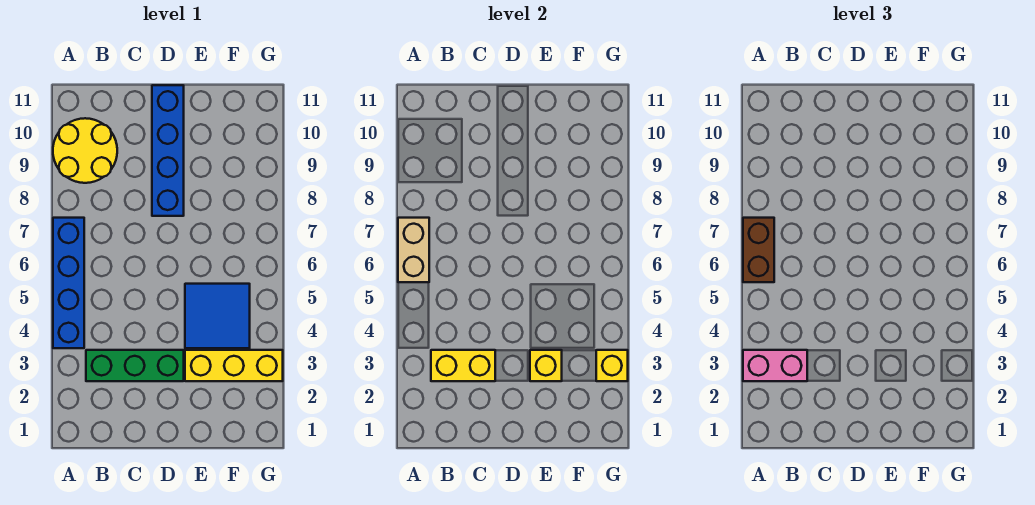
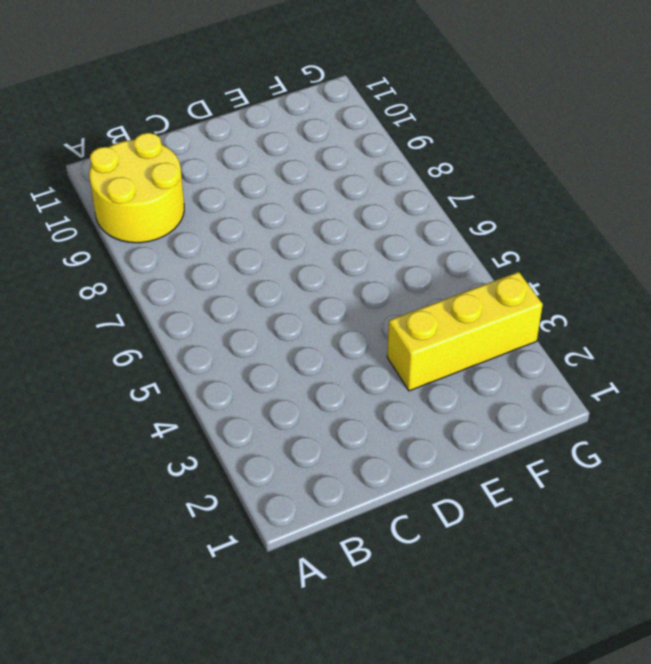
none -> blue 1x4 brick [53,218,84,348]
none -> green 1x3 brick [86,350,184,381]
none -> blue 1x4 brick [152,85,184,216]

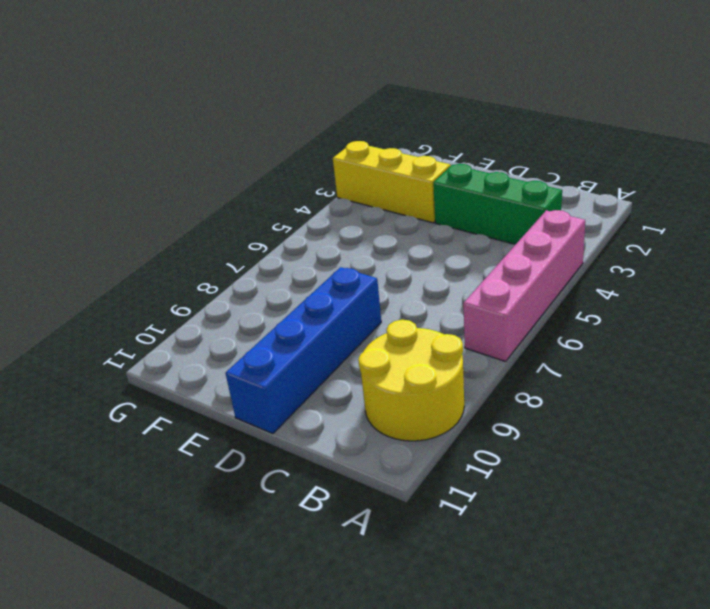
pink 1x4 brick [463,210,585,361] -> blue 1x4 brick [53,218,84,348]
none -> blue 2x2 tile [185,284,250,348]
none -> tan 1x2 brick [398,218,429,282]
none -> yellow 1x2 brick [431,350,495,381]

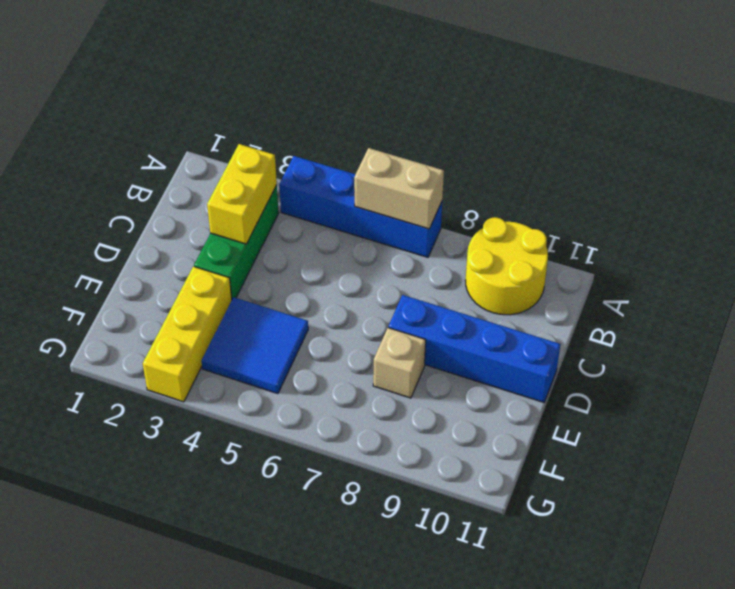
tan 1x1 brick [373,328,426,398] -> none
none -> yellow 1x1 brick [530,350,562,381]
none -> yellow 1x1 brick [596,350,628,381]
none -> pink 1x2 brick [743,350,807,381]

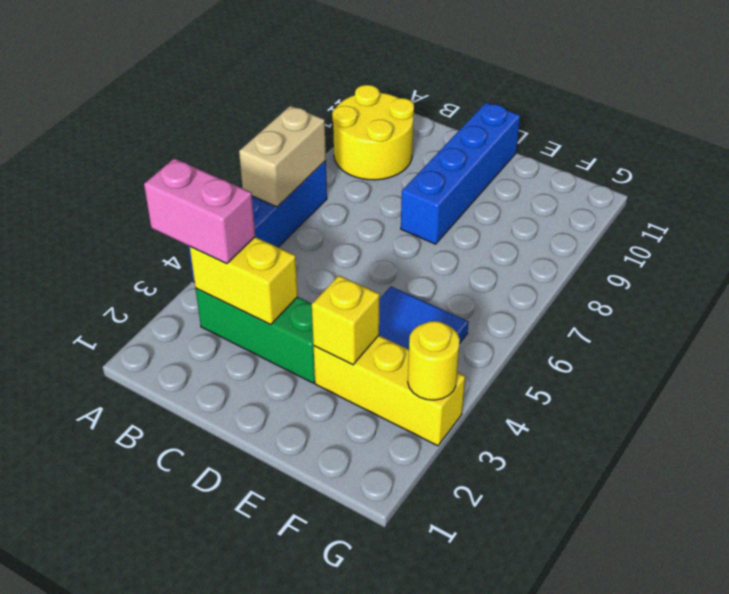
yellow 1x1 round brick [408,321,460,400] -> yellow 1x1 brick [596,350,628,381]
none -> brown 1x2 brick [743,218,774,282]

